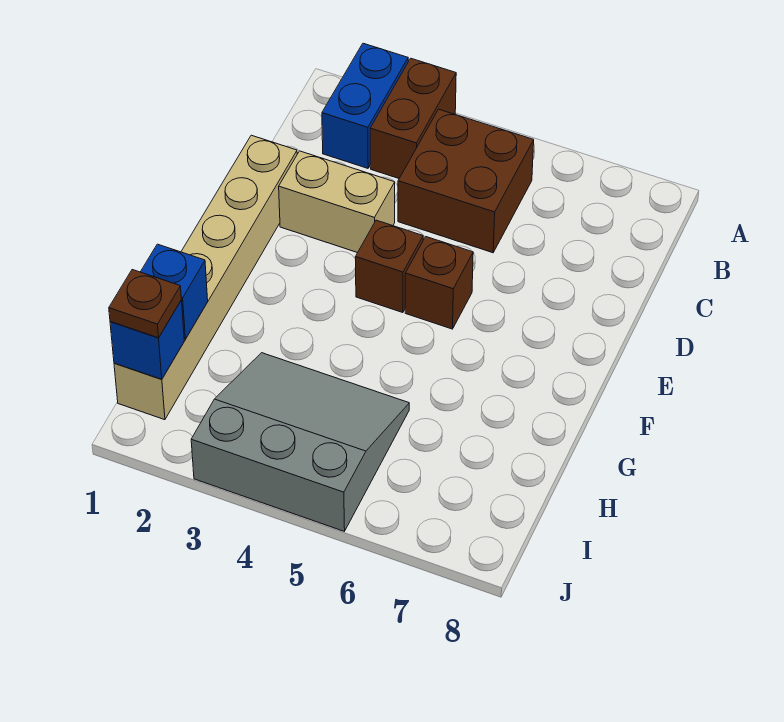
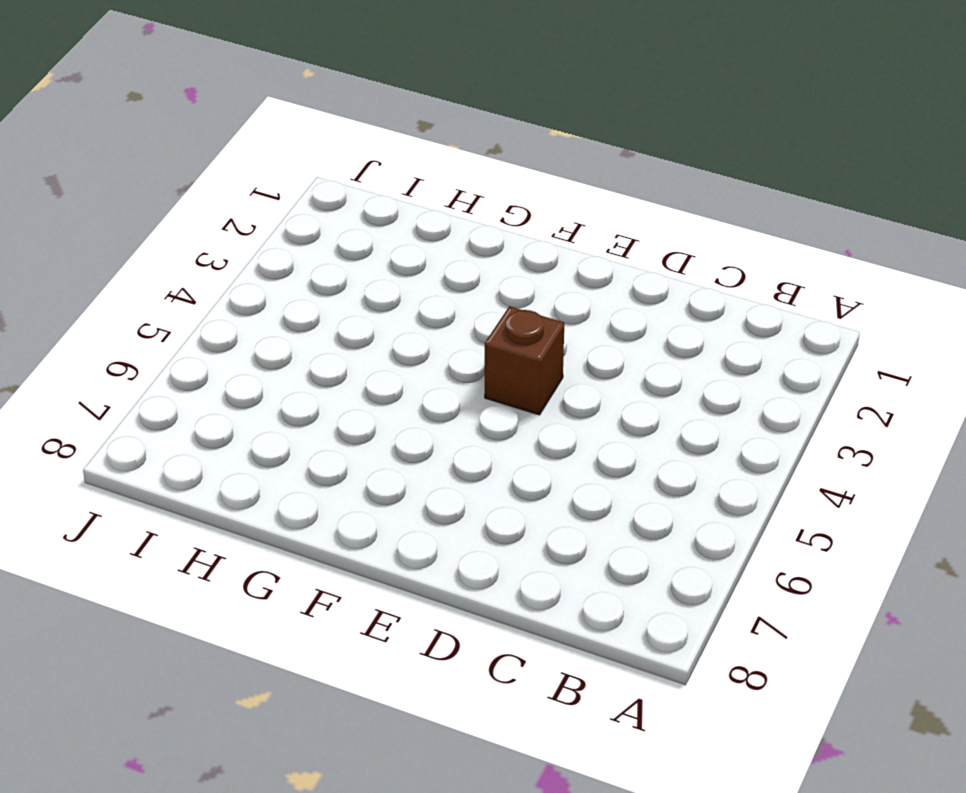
none -> blue 1x2 brick [322,43,408,168]
none -> brown 1x2 brick [370,58,456,178]

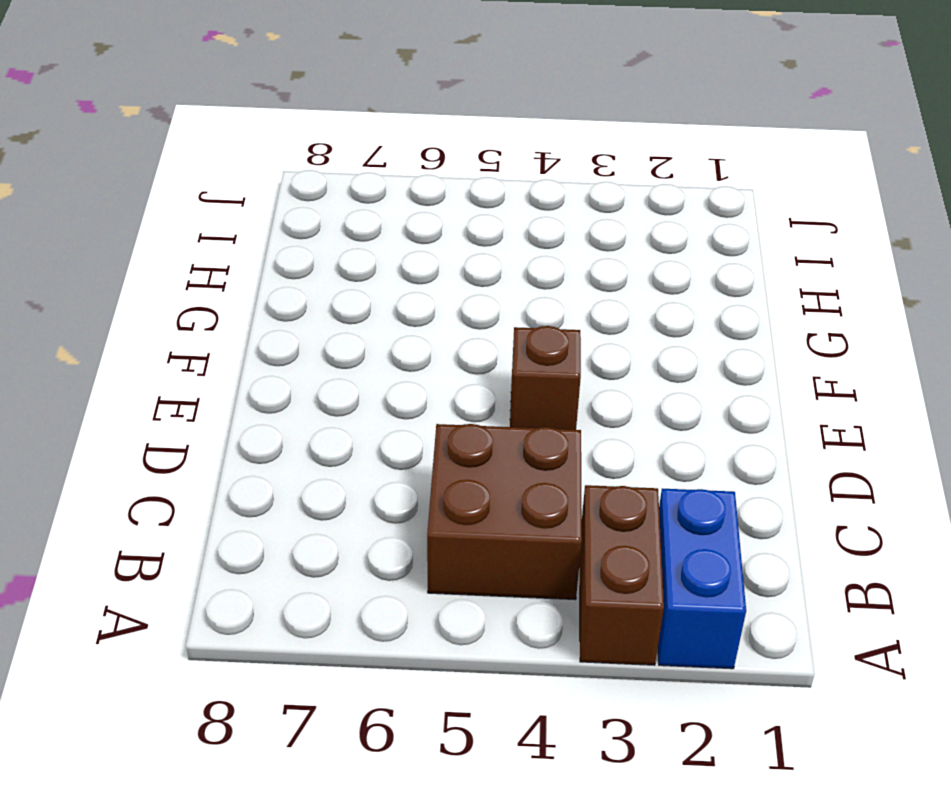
none -> tan 1x6 brick [114,135,297,420]
none -> tan 1x2 brick [279,151,395,253]

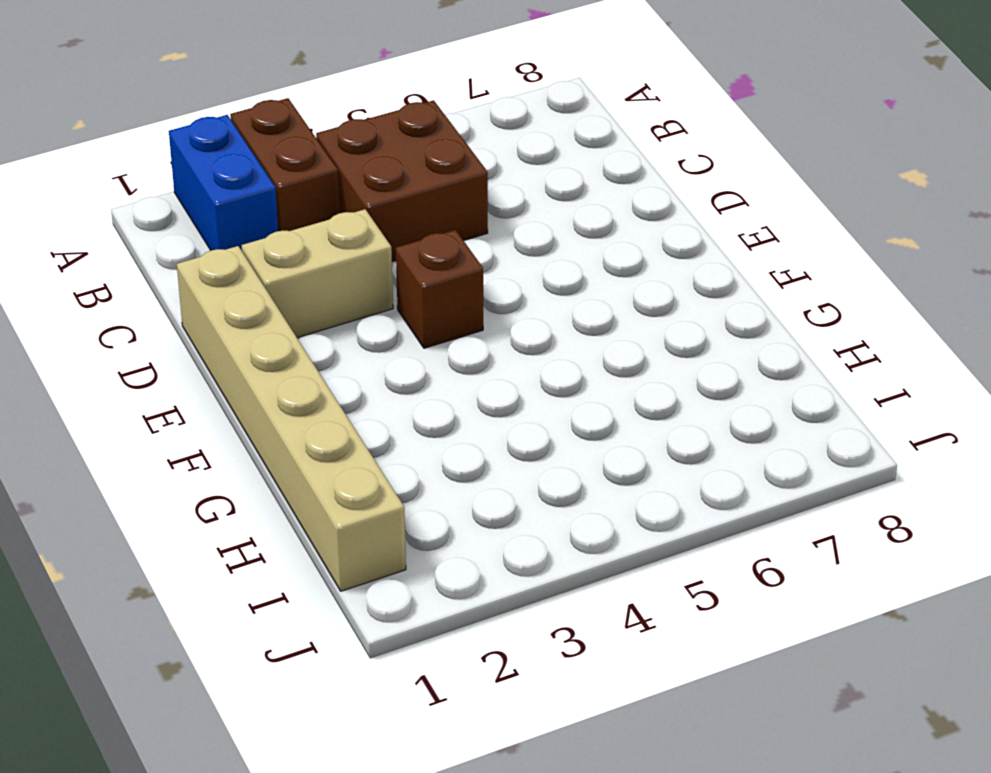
none -> brown 1x1 brick [405,237,473,329]
none -> grey 3x3 slope [191,353,409,531]

